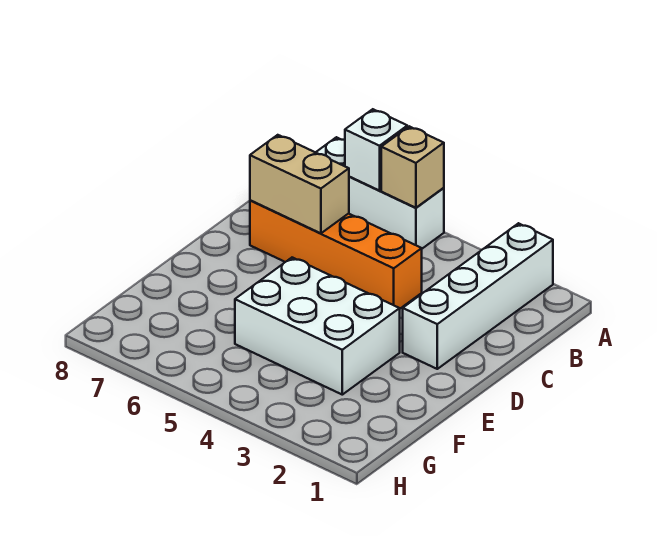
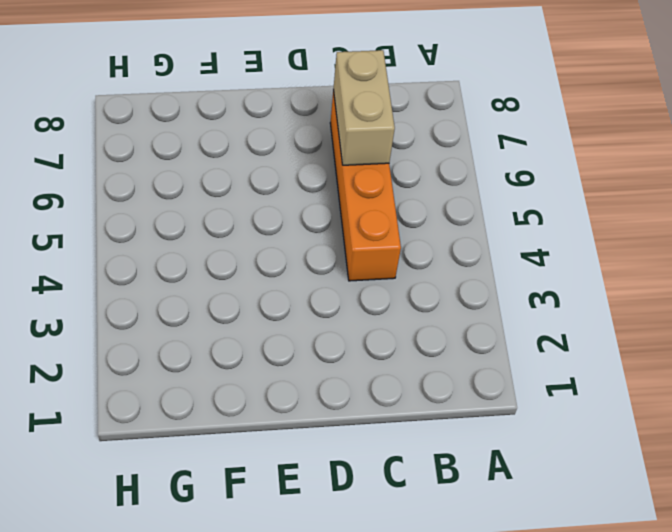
none -> white 1x4 brick [403,223,553,369]
none -> white 1x3 brick [316,137,444,249]

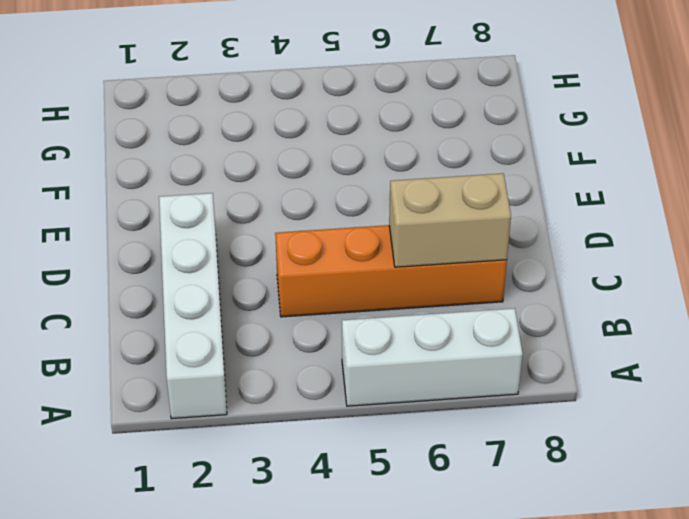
none -> white 2x3 brick [235,258,400,395]
none -> tan 1x1 brick [381,126,444,208]

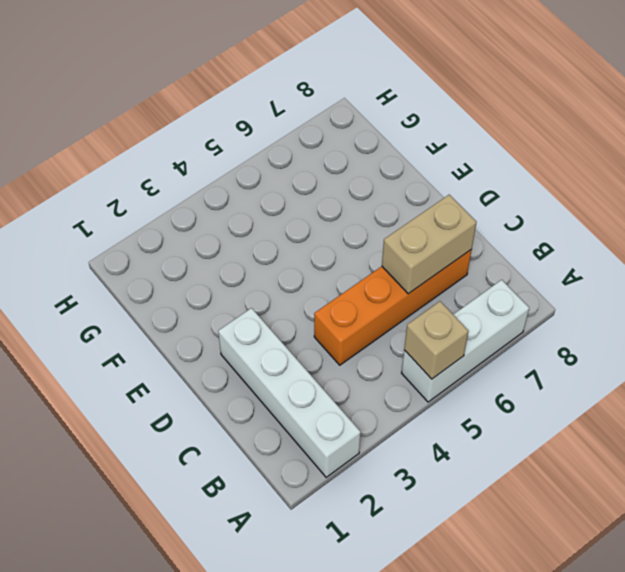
none -> white 2x3 brick [235,258,400,395]
none -> white 1x1 brick [345,109,407,191]

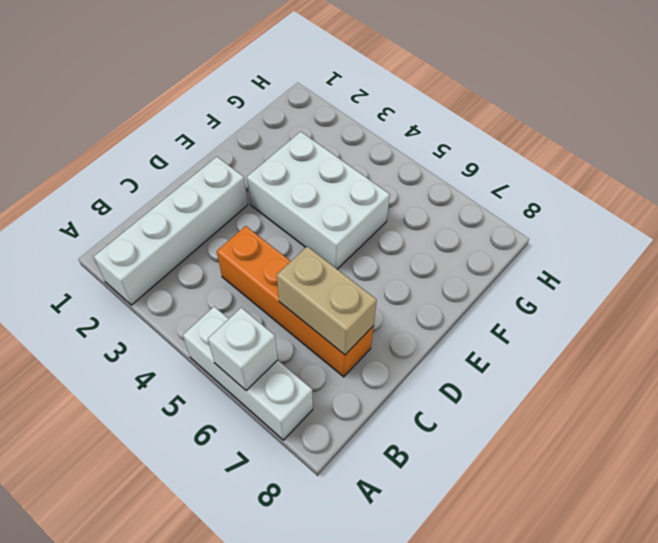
none -> tan 1x1 brick [381,126,444,208]

